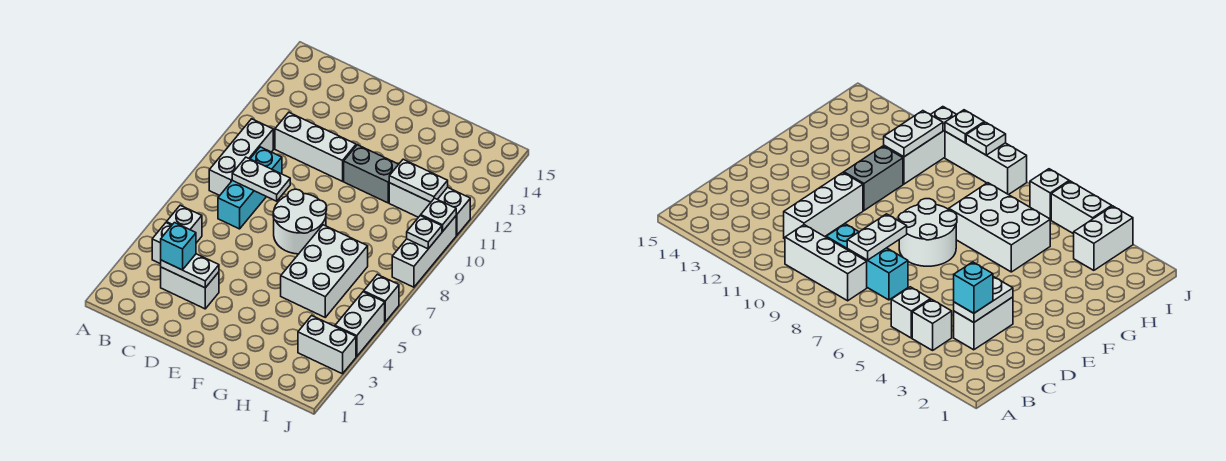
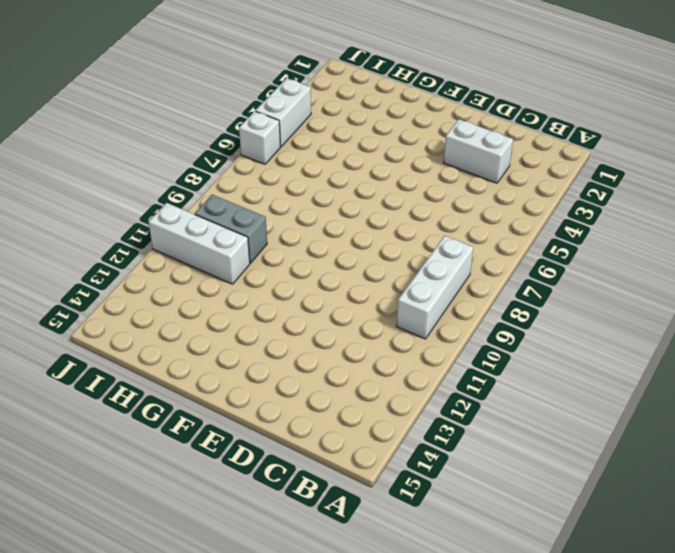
grey 1x2 brick [195,195,267,263] -> grey 1x2 brick moved to [344,145,399,203]
none -> white 1x1 brick [152,223,172,264]
none -> white 1x1 brick [166,205,202,243]
none -> cyan 1x3 brick [218,147,282,229]

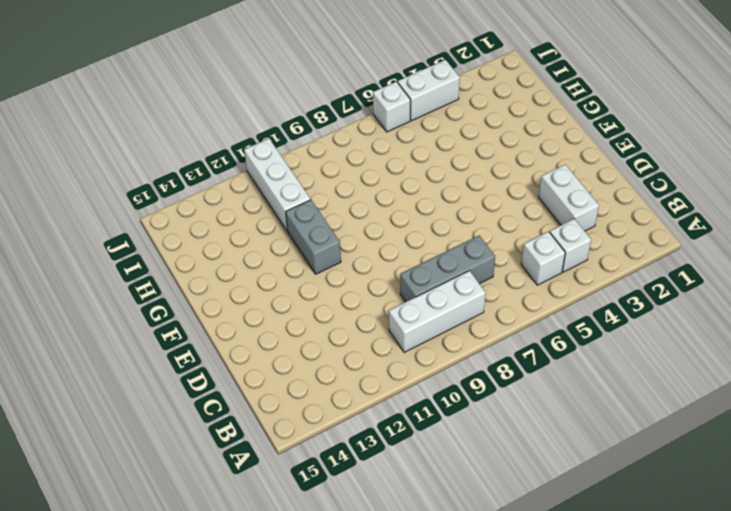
grey 1x3 brick [400,235,495,302] -> cyan 1x3 brick [218,147,282,229]
none -> white 1x3 brick [275,113,356,181]
none -> white 2x2 round brick [273,189,327,254]
none -> white 2x3 brick [281,225,368,317]

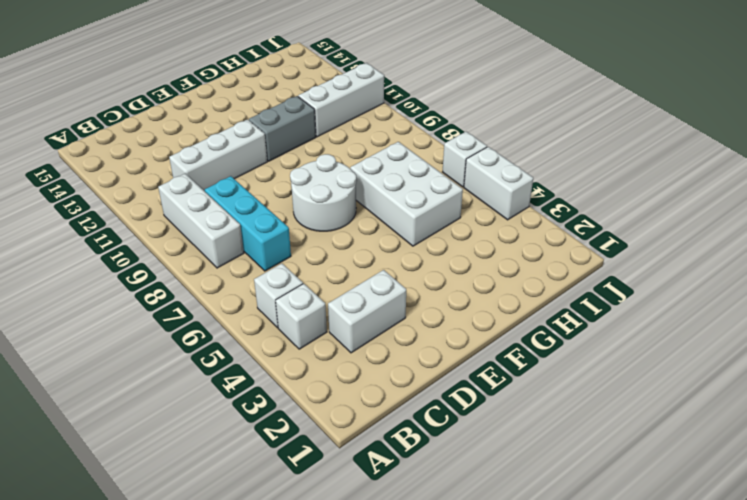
none -> white 1x2 brick [298,316,356,374]
none -> white 1x3 brick [392,216,456,287]
none -> white 1x2 plate [161,254,219,288]

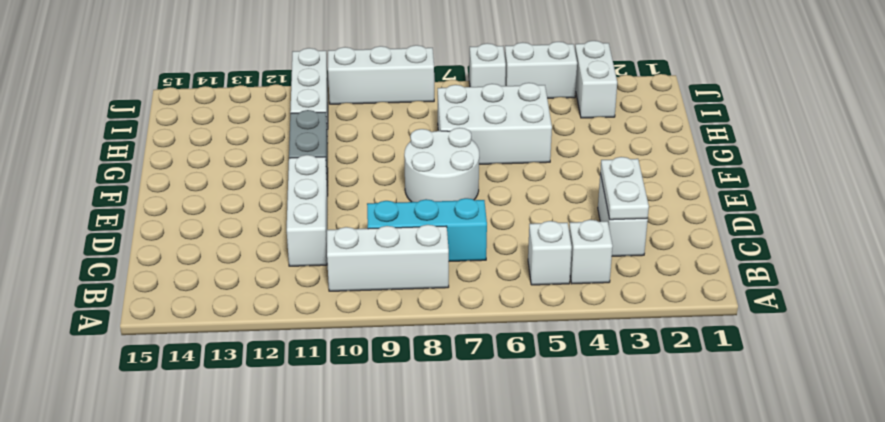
none -> white 1x2 plate [232,157,290,201]
none -> white 1x2 plate [389,159,448,202]
none -> white 1x1 plate [407,215,442,249]

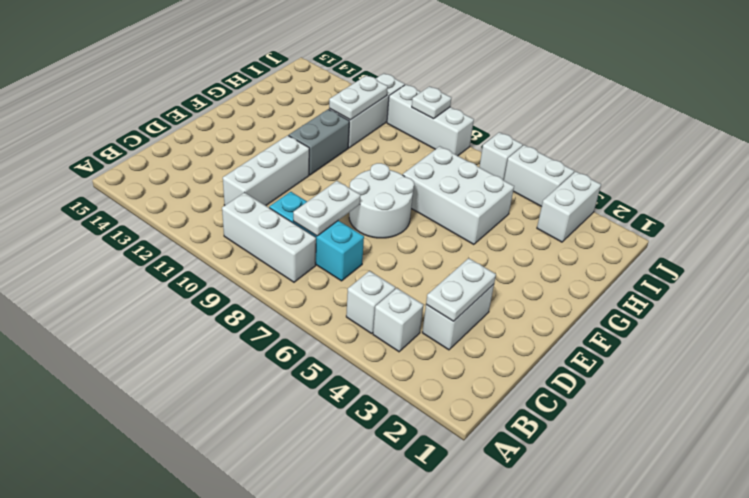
none -> white 1x1 plate [421,198,456,232]
none -> cyan 1x1 brick [161,223,196,270]

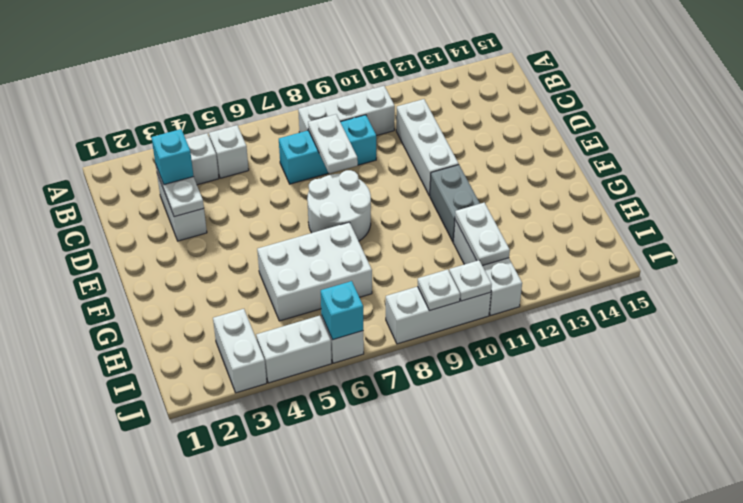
cyan 1x1 brick [321,281,363,340] -> none

